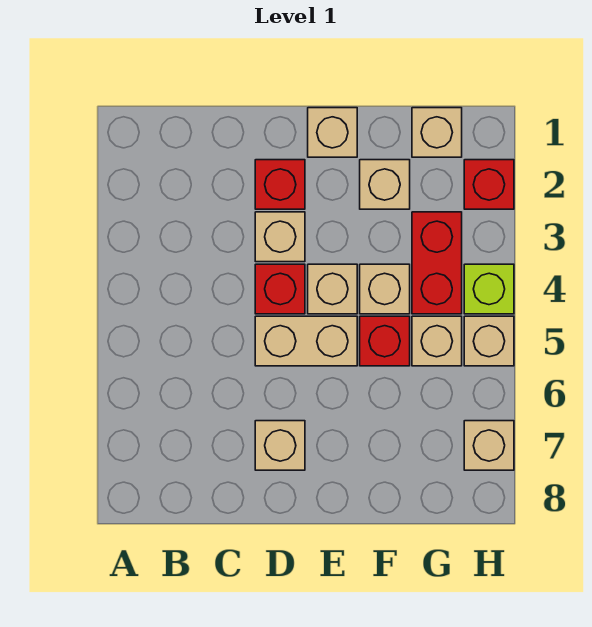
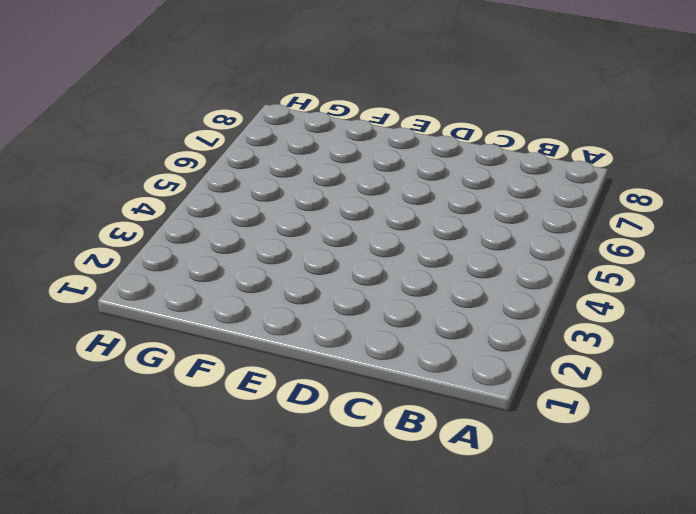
none -> red 1x1 brick [255,160,305,209]
none -> tan 1x1 brick [255,212,305,262]
none -> red 1x1 brick [255,264,305,314]

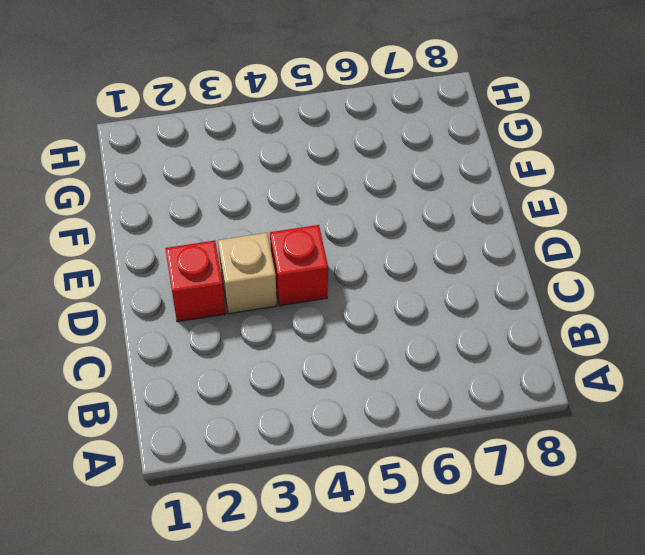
none -> tan 1x2 brick [255,316,357,366]
none -> tan 1x1 brick [255,421,305,470]
none -> tan 1x1 brick [308,108,357,157]

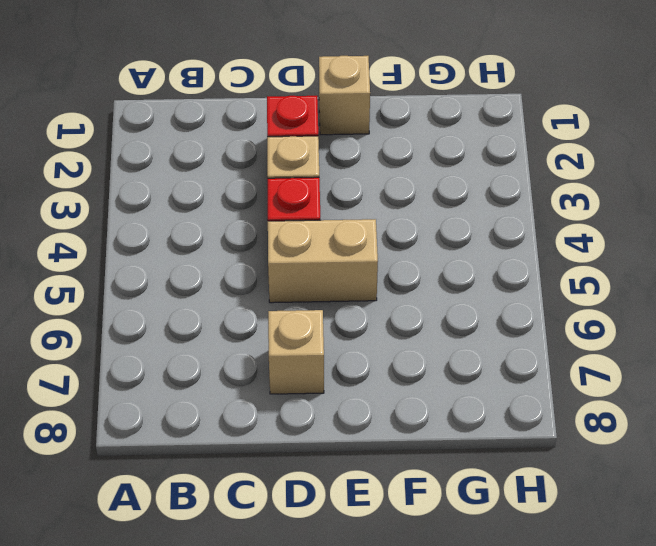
none -> tan 1x1 brick [308,264,357,314]
none -> tan 1x1 brick [360,160,410,209]
none -> tan 1x1 brick [360,264,410,314]

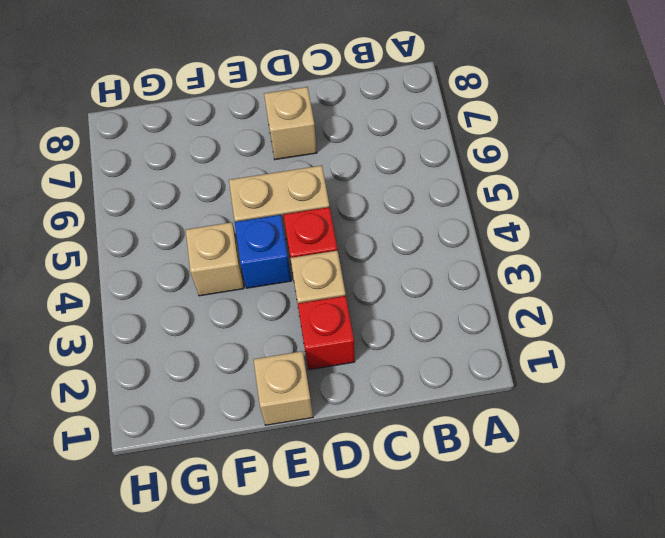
blue 1x1 brick [235,215,291,288] -> tan 1x1 brick [308,264,357,314]
none -> tan 1x1 brick [360,160,410,209]
none -> red 1x1 brick [360,316,410,366]
none -> tan 1x1 brick [412,108,462,157]

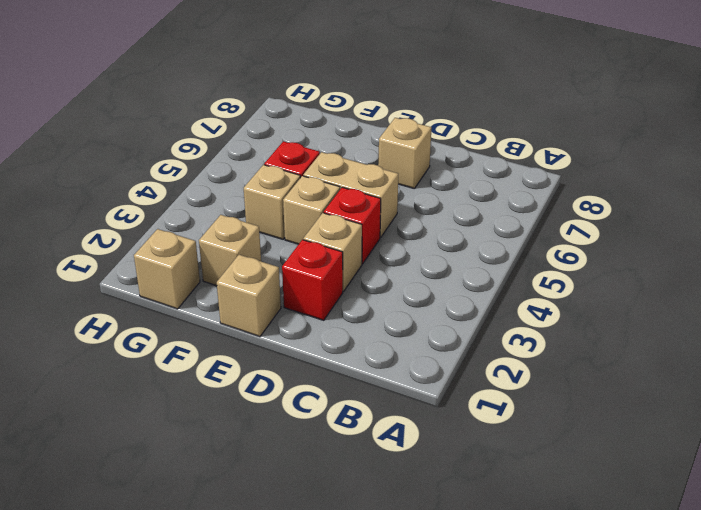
none -> red 1x2 brick [412,212,462,314]
none -> tan 1x1 brick [412,316,462,366]
none -> red 1x1 brick [464,160,514,209]

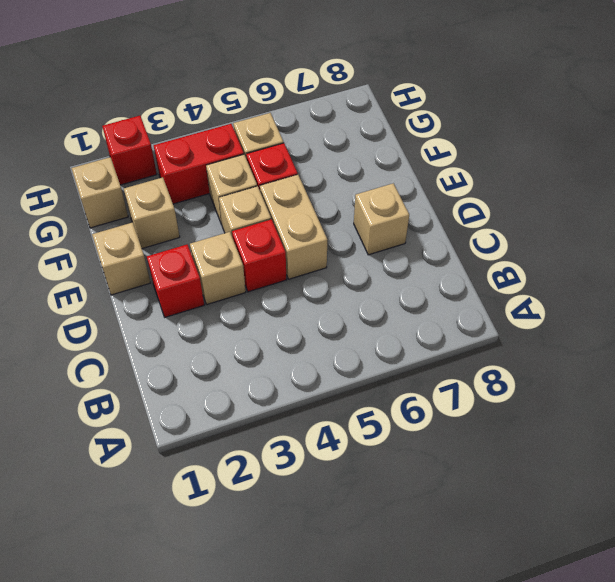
none -> lime 1x1 brick [464,264,514,314]
none -> tan 1x1 brick [464,316,514,366]
none -> tan 1x1 brick [464,421,514,470]

